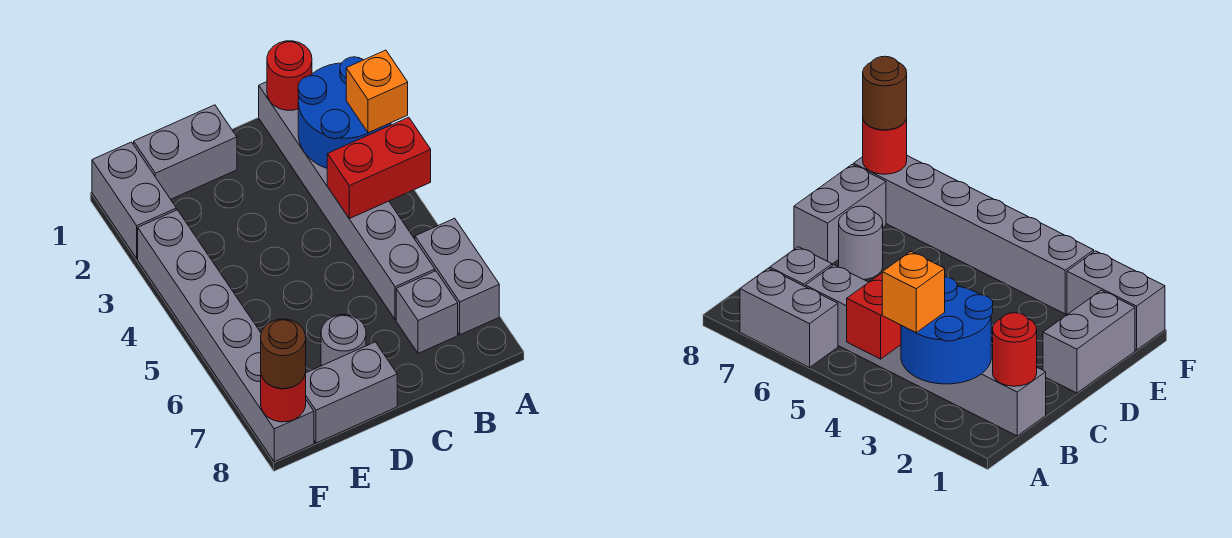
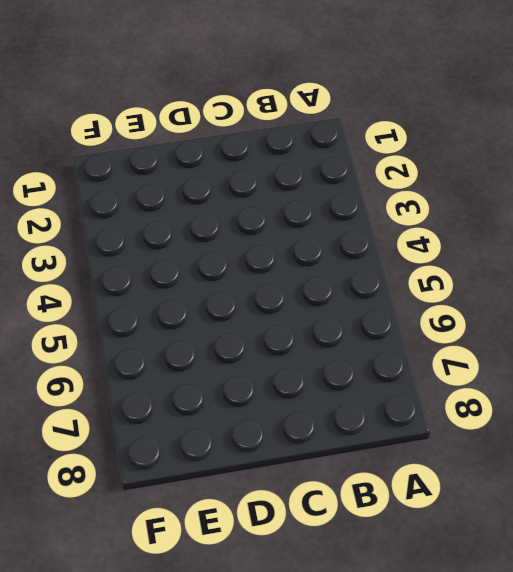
none -> grey 1x2 brick [415,218,499,335]
none -> grey 1x6 brick [259,82,435,320]
none -> grey 1x1 brick [396,271,458,353]

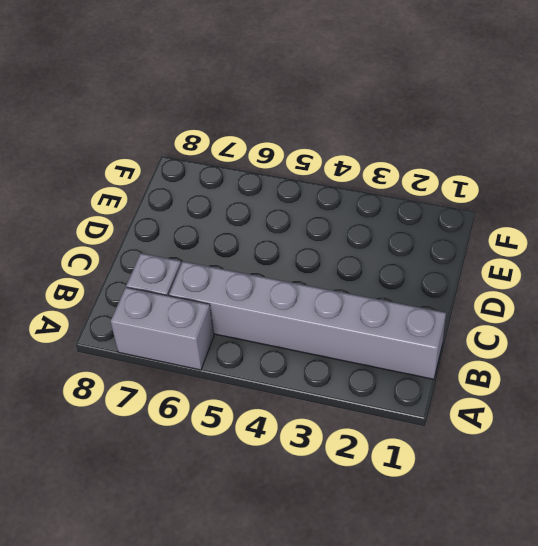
none -> grey 1x2 brick [134,105,237,199]
none -> grey 1x1 round brick [321,315,366,366]
none -> grey 1x2 brick [305,342,397,443]

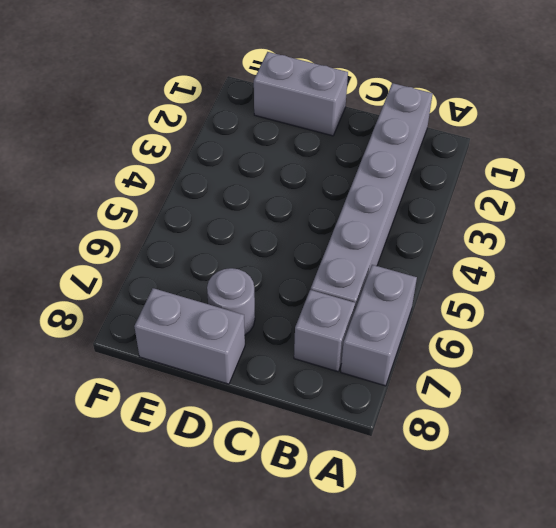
none -> grey 1x2 brick [92,142,176,258]
none -> grey 1x6 brick [138,210,314,462]
none -> blue 2x2 round brick [298,57,391,168]

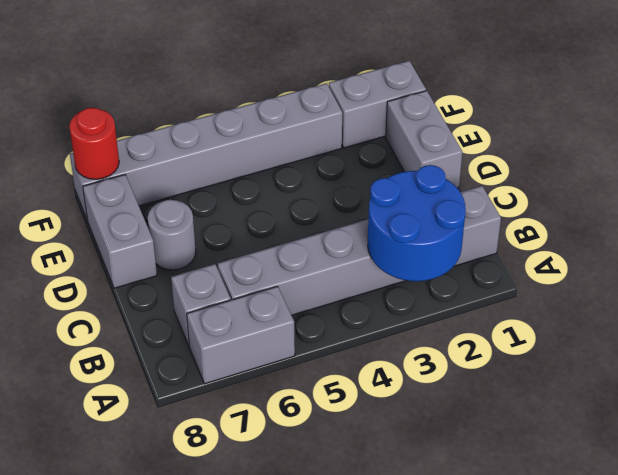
none -> red 1x2 brick [327,117,431,219]
none -> red 1x1 round brick [267,41,312,110]
none -> orange 1x1 brick [346,50,408,133]

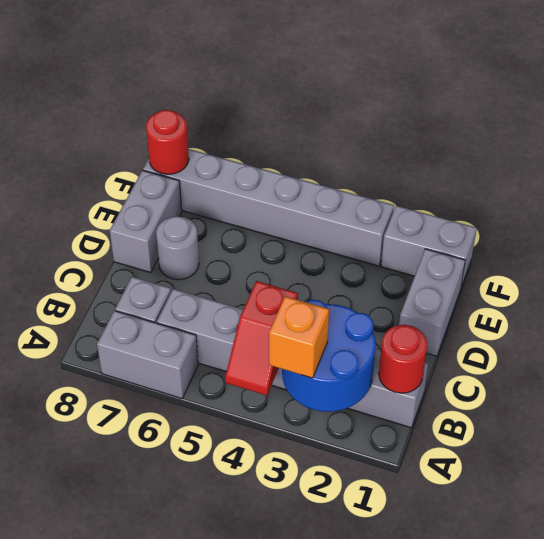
red 1x2 slope [225,281,298,395] -> red 1x2 brick [327,117,431,219]
none -> brown 1x1 round brick [261,319,306,389]

